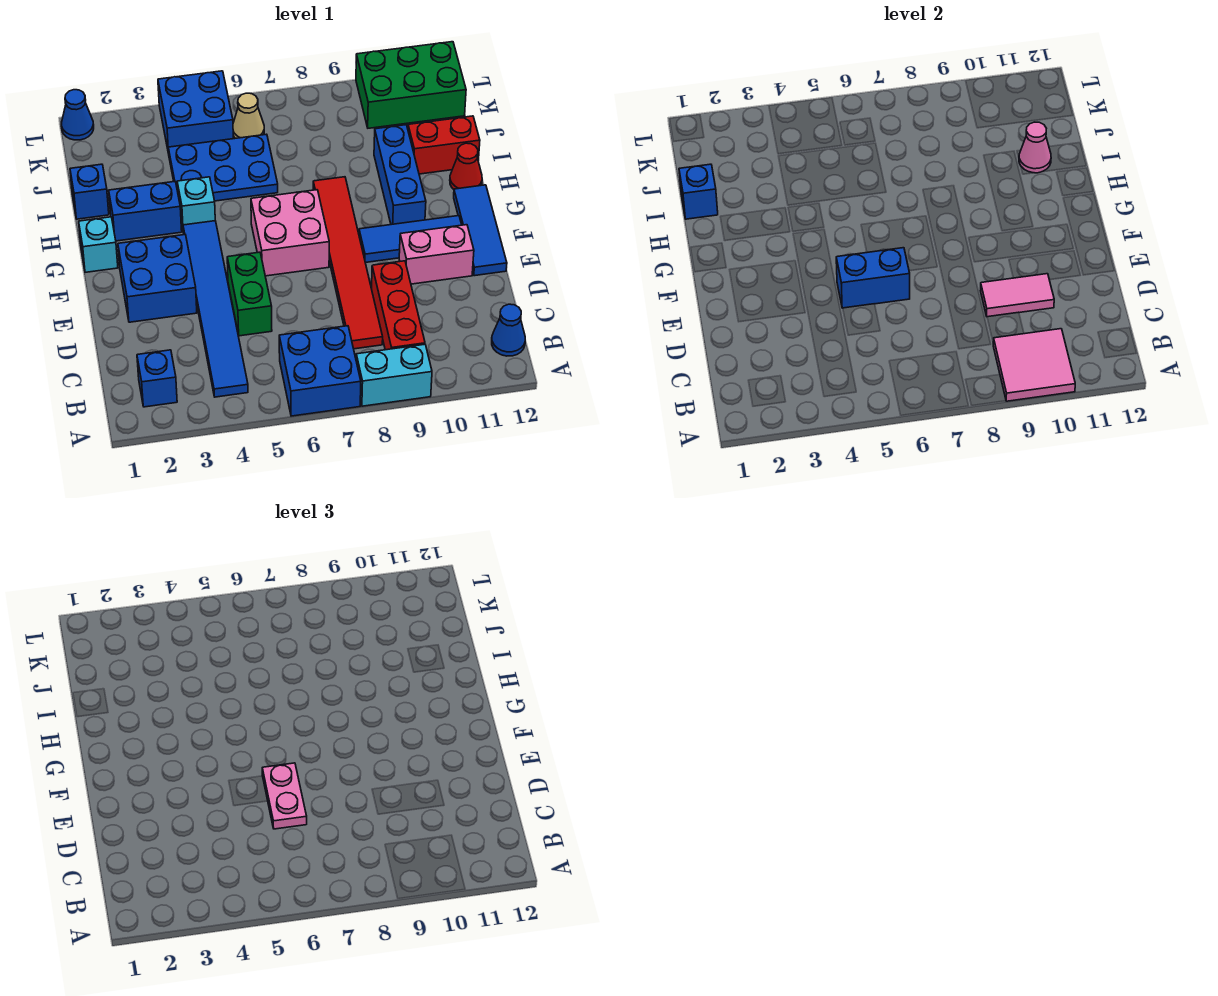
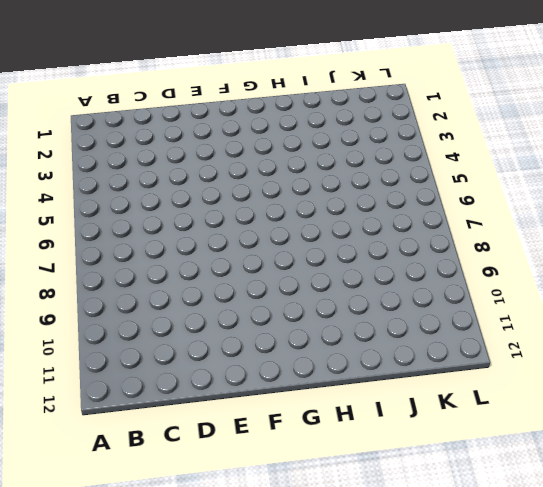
none -> blue 2x2 brick [279,326,361,416]
none -> cyan 1x2 brick [356,344,432,406]
none -> blue 1x1 brick [137,350,177,407]
none -> blue 1x6 tile [183,221,248,397]

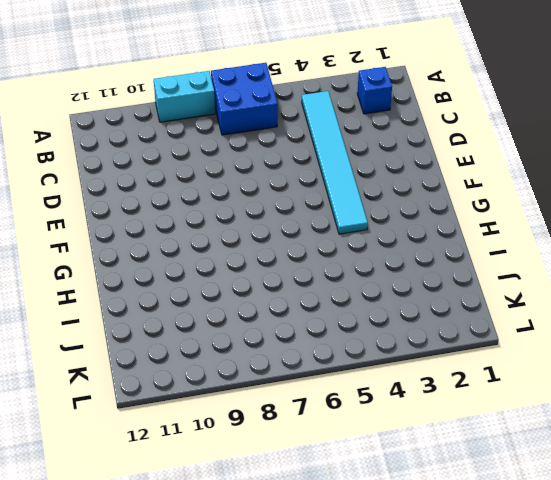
cyan 1x6 tile [302,91,368,234] -> blue 1x6 tile [183,221,248,397]
none -> red 1x3 brick [372,261,425,350]
none -> blue 1x1 cone [492,304,525,356]
none -> red 1x6 tile [313,177,383,349]
none -> green 1x2 brick [227,252,272,336]

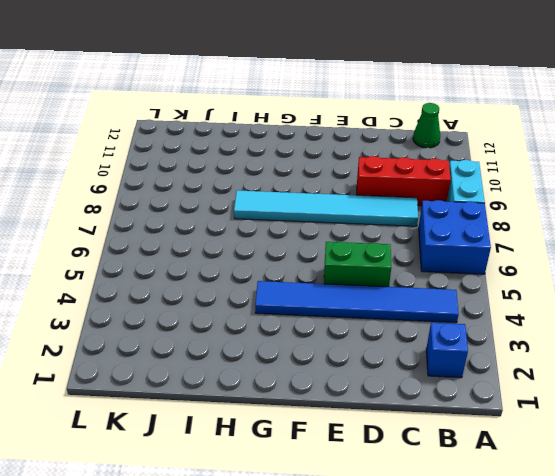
green 1x1 cone [413,103,440,148] -> blue 1x1 cone [492,304,525,356]
cyan 1x6 tile [234,190,418,226] -> red 1x6 tile [313,177,383,349]
none -> blue 2x2 brick [118,235,197,322]
none -> pink 1x2 brick [399,225,474,284]
none -> blue 1x3 tile [454,185,507,276]
none -> pink 2x2 brick [251,190,329,276]

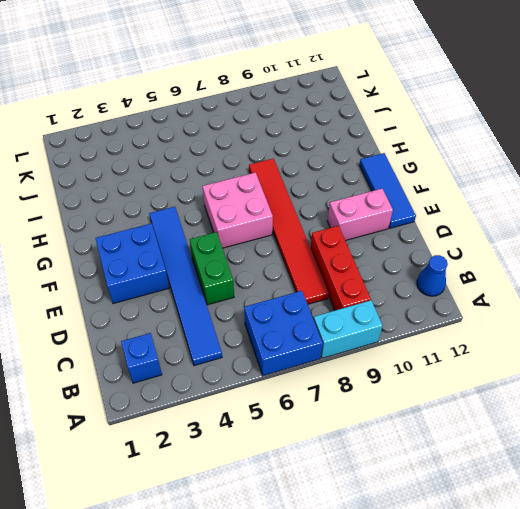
none -> blue 1x3 tile [359,216,462,263]
none -> cyan 1x1 brick [79,217,118,272]
none -> blue 1x3 brick [374,125,426,225]
none -> blue 1x2 brick [109,182,182,241]

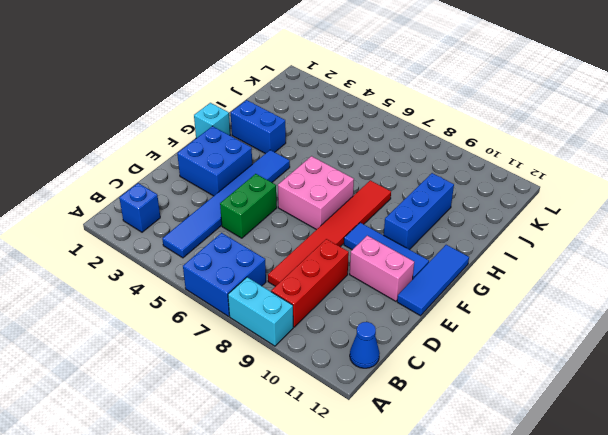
none -> cyan 1x1 brick [177,177,215,228]
none -> red 1x1 cone [450,143,482,189]
none -> blue 1x1 brick [70,164,109,219]
none -> blue 2x3 plate [168,134,278,201]

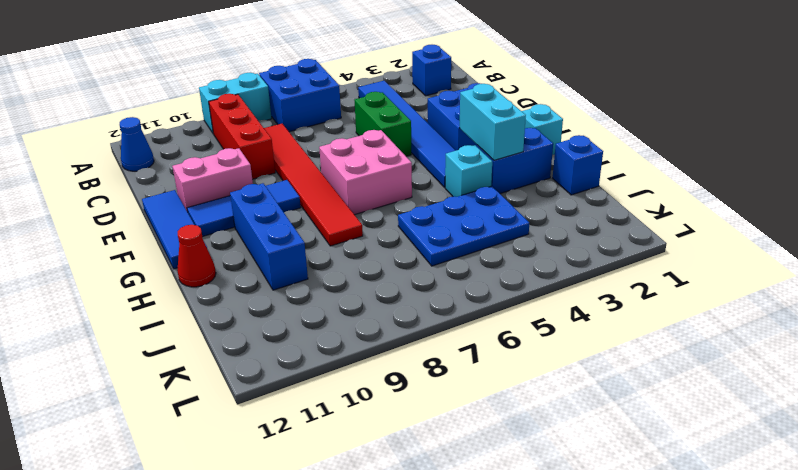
cyan 1x2 brick [460,84,526,160] -> none
none -> red 1x2 brick [408,116,480,174]
none -> blue 2x2 brick [158,71,233,153]
none -> tan 1x1 cone [233,93,264,138]
none -> green 2x3 brick [356,42,466,128]

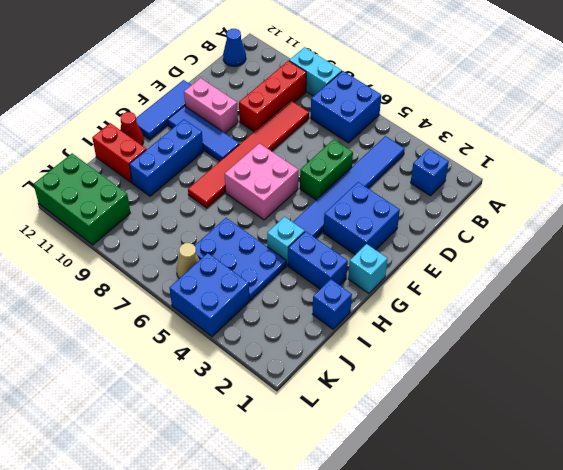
none -> blue 1x1 cone [62,90,94,140]
none -> pink 2x2 tile [993,329,1075,401]
none -> pink 1x2 tile [980,274,1054,317]
none -> blue 1x2 brick [836,248,910,308]

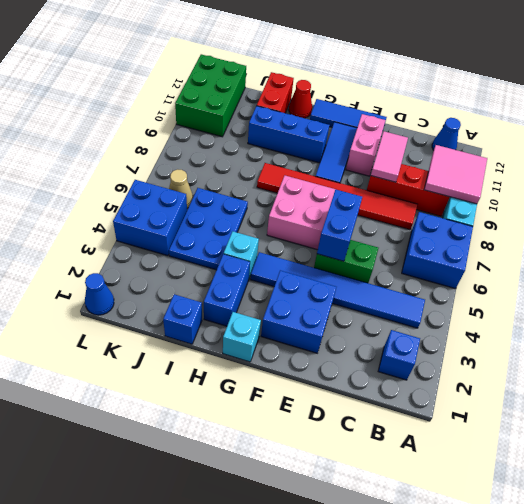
none -> blue 1x1 brick [679,164,718,219]
none -> pink 1x1 cone [1019,122,1051,173]
none -> pink 1x2 plate [262,763,307,829]

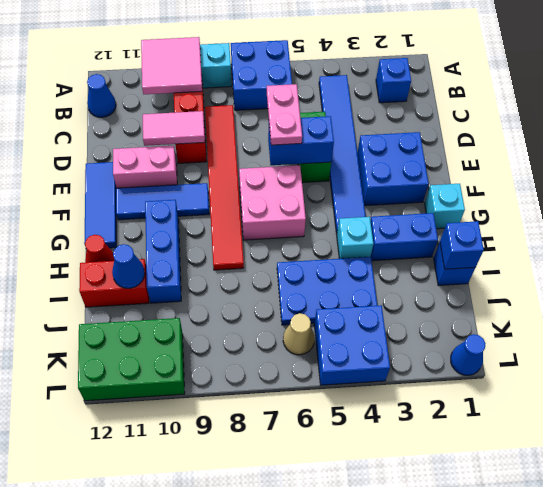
blue 1x1 cone [112,244,145,288] -> pink 1x1 cone [1019,122,1051,173]

